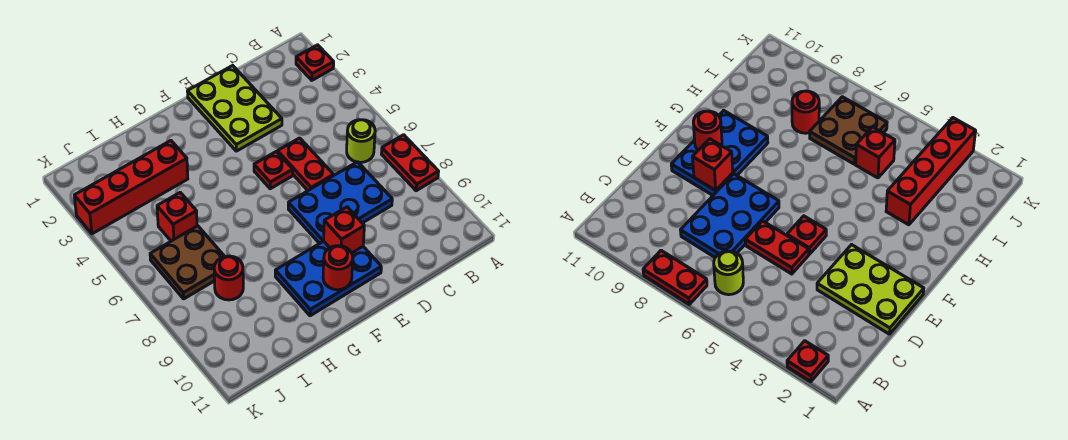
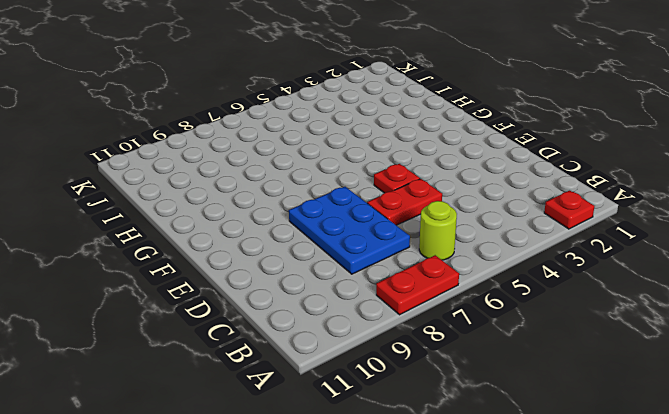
none -> lime 2x3 plate [187,66,282,151]
none -> blue 2x3 plate [275,241,381,316]
none -> red 1x4 brick [74,141,188,234]

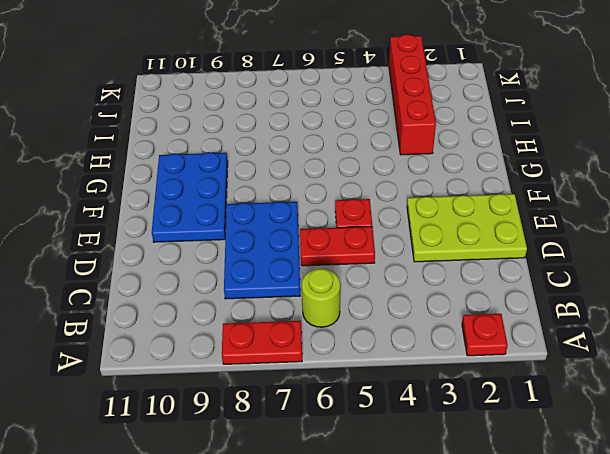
none -> red 1x1 brick [157,192,197,241]
none -> brown 2x2 plate [150,226,225,299]
none -> red 1x1 round brick [214,256,243,300]

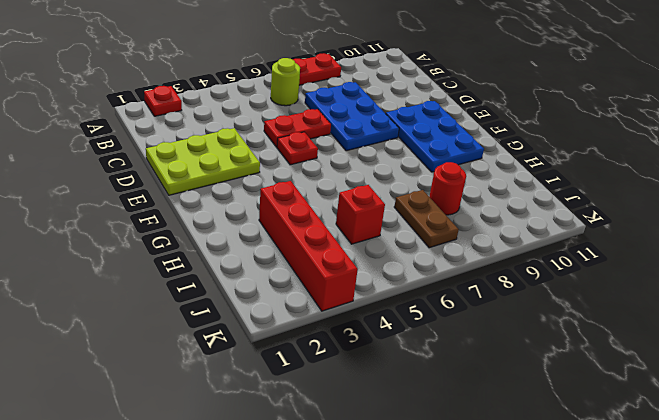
brown 1x2 plate [394,190,459,248] -> brown 2x2 plate [150,226,225,299]
none -> red 1x1 brick [324,207,364,253]
none -> red 1x1 round brick [323,246,353,290]

